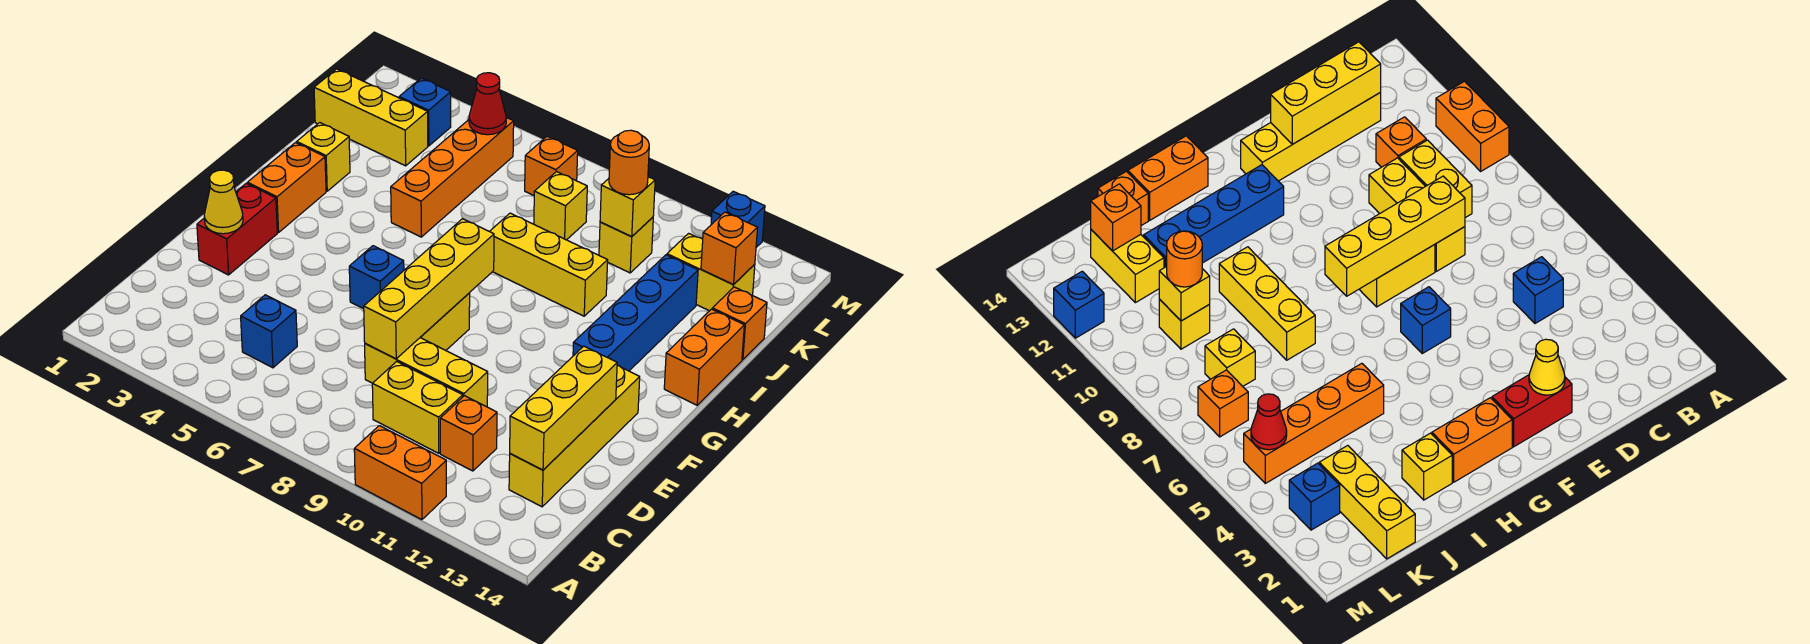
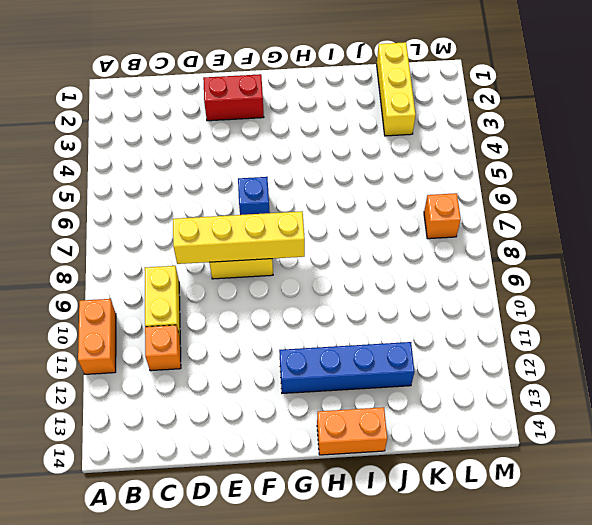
none -> blue 1x1 brick [241,295,297,368]
none -> yellow 1x4 brick [509,365,640,507]
none -> yellow 1x3 brick [365,338,488,407]
none -> orange 1x2 brick [247,143,326,233]

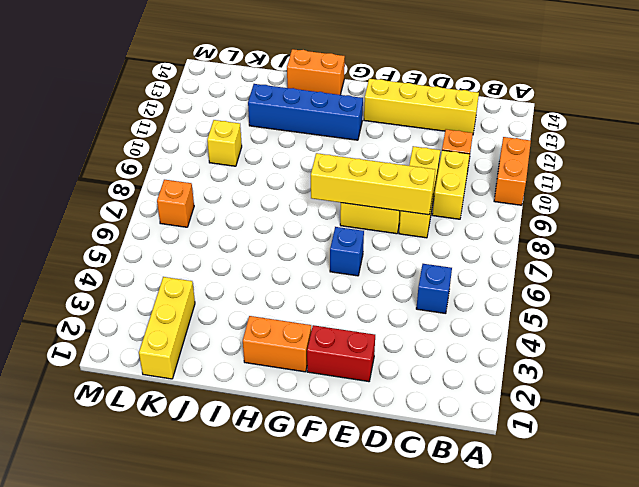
none -> yellow 1x1 brick [297,123,350,191]
none -> orange 1x4 brick [391,117,514,237]
none -> yellow 1x3 brick [490,213,608,316]
none -> orange 1x1 brick [712,287,767,360]

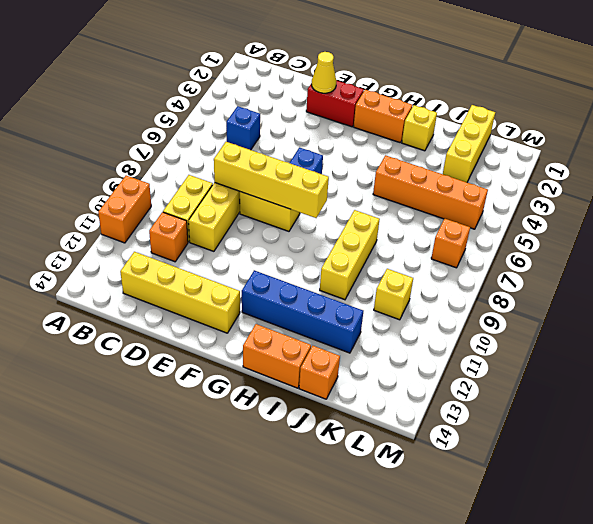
none -> yellow 1x1 brick [534,172,587,240]
none -> yellow 1x2 brick [667,233,755,311]
none -> blue 1x1 brick [399,78,451,146]
none -> blue 1x1 brick [711,191,765,247]

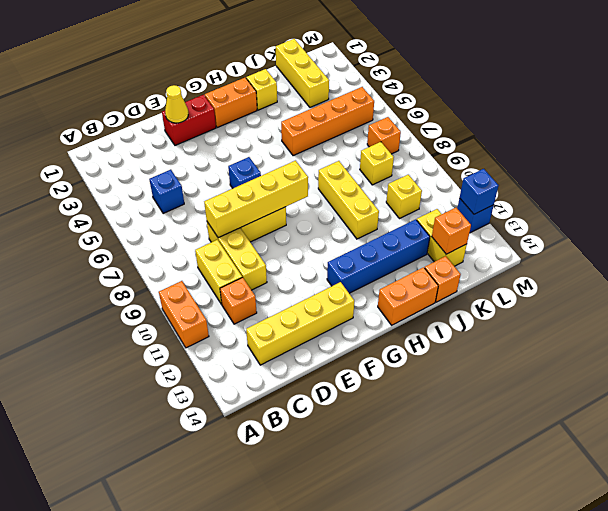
blue 1x1 brick [460,169,499,214] -> blue 1x1 brick moved to [399,78,451,146]
none -> yellow 1x3 brick [510,346,617,470]
none -> yellow 1x1 brick [600,177,655,237]
none -> red 1x1 cone [469,73,506,135]
none -> orange 1x1 round brick [609,130,649,195]

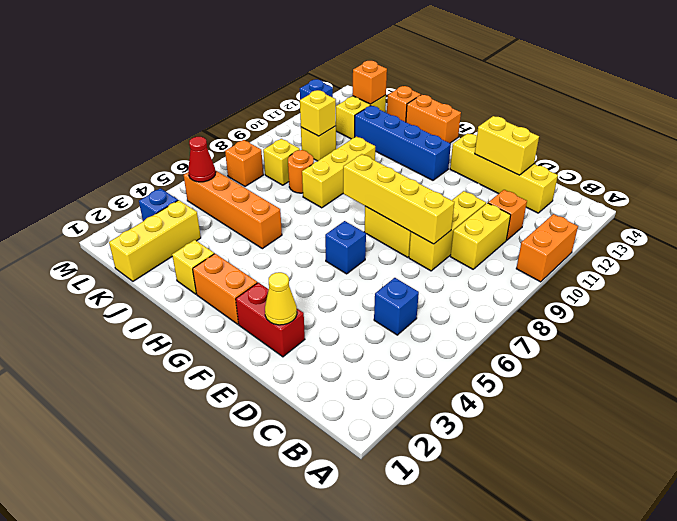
yellow 1x2 brick [475,116,539,175] -> yellow 1x3 brick [510,346,617,470]
orange 1x1 round brick [288,150,314,193] -> orange 1x1 round brick moved to [609,130,649,195]

